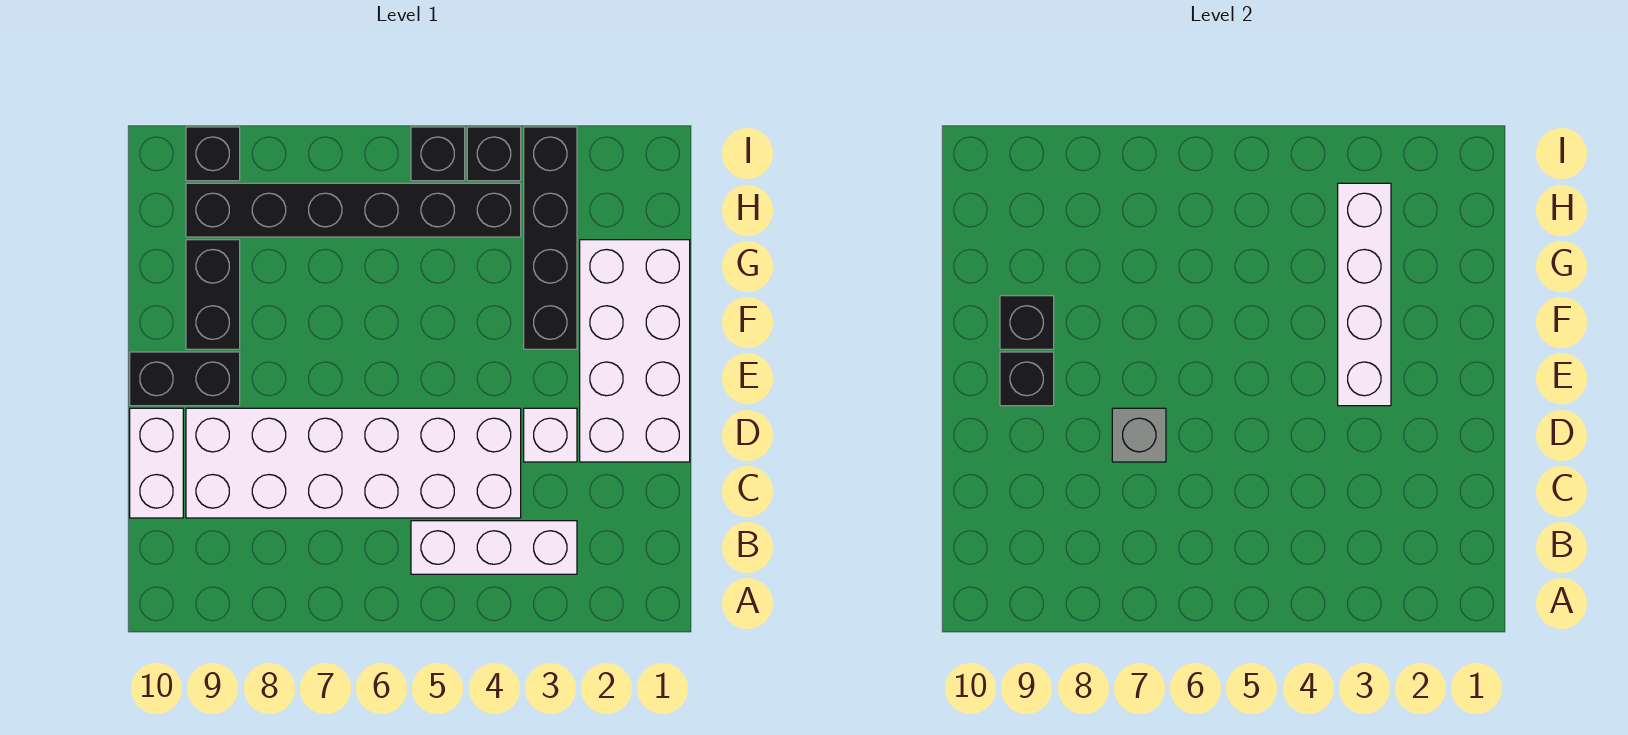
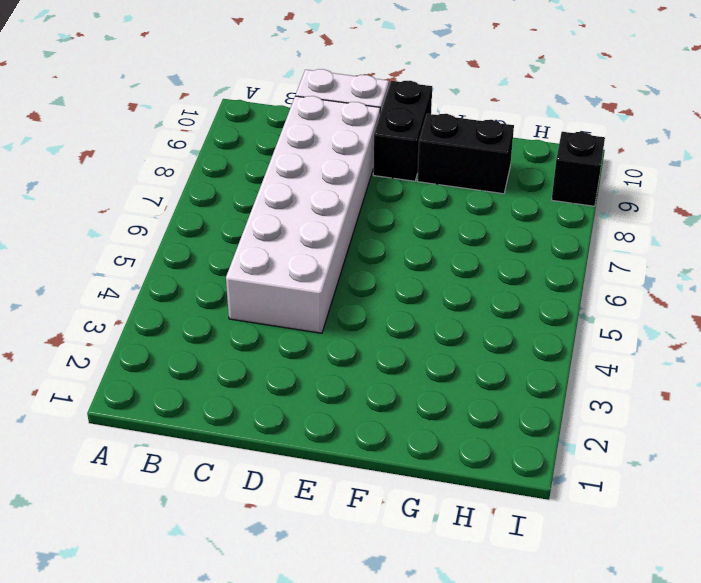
none -> white 1x3 brick [411,521,577,574]
none -> white 2x4 brick [580,240,690,462]
none -> white 1x1 brick [524,408,577,462]

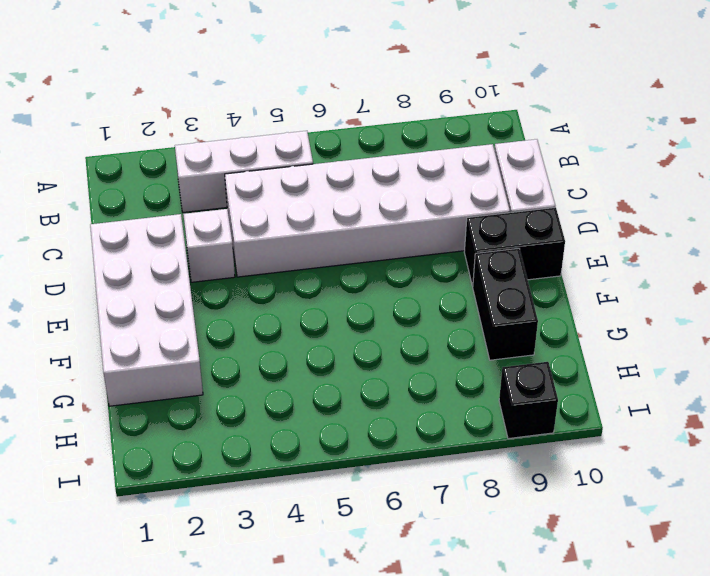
none -> black 1x4 brick [524,127,577,349]
none -> black 1x6 brick [186,183,521,237]
none -> black 1x1 brick [467,127,521,181]

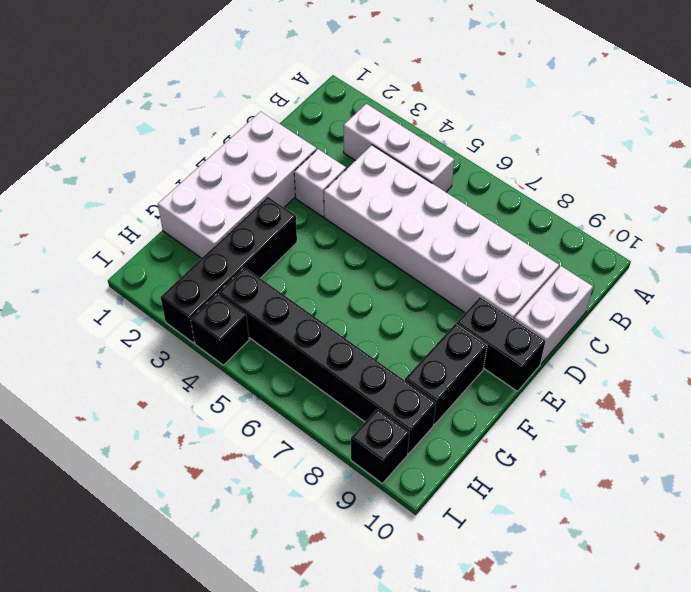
none -> black 1x1 brick [411,127,465,181]
none -> grey 1x1 brick [1112,408,1166,462]
none -> white 1x4 brick [1338,183,1391,406]

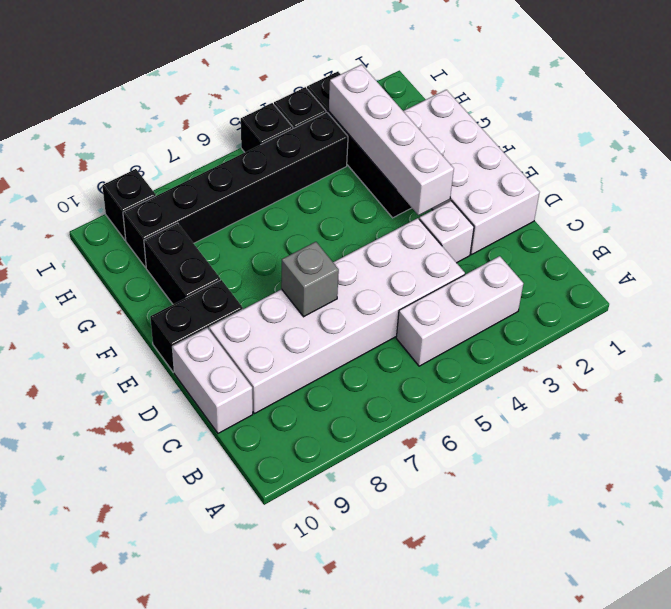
none -> black 1x1 brick [1000,352,1054,406]
none -> black 1x1 brick [1000,296,1054,349]

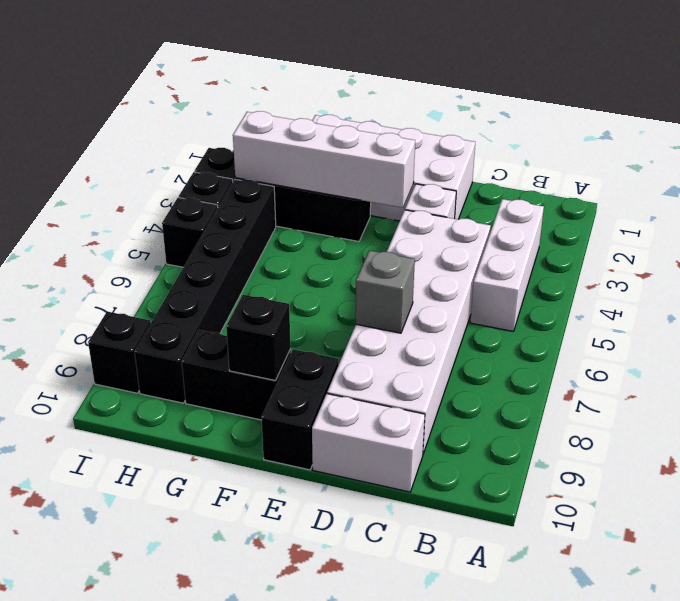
none -> black 1x1 brick [1000,352,1054,406]

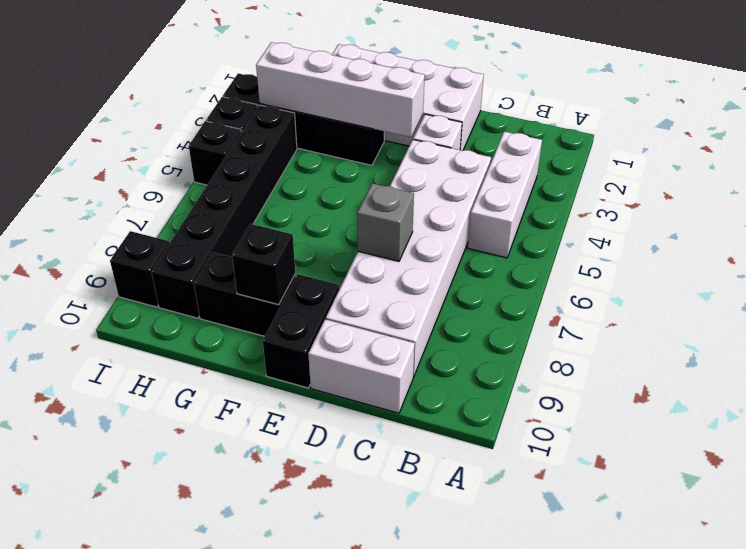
none -> black 1x1 brick [1000,352,1054,406]

